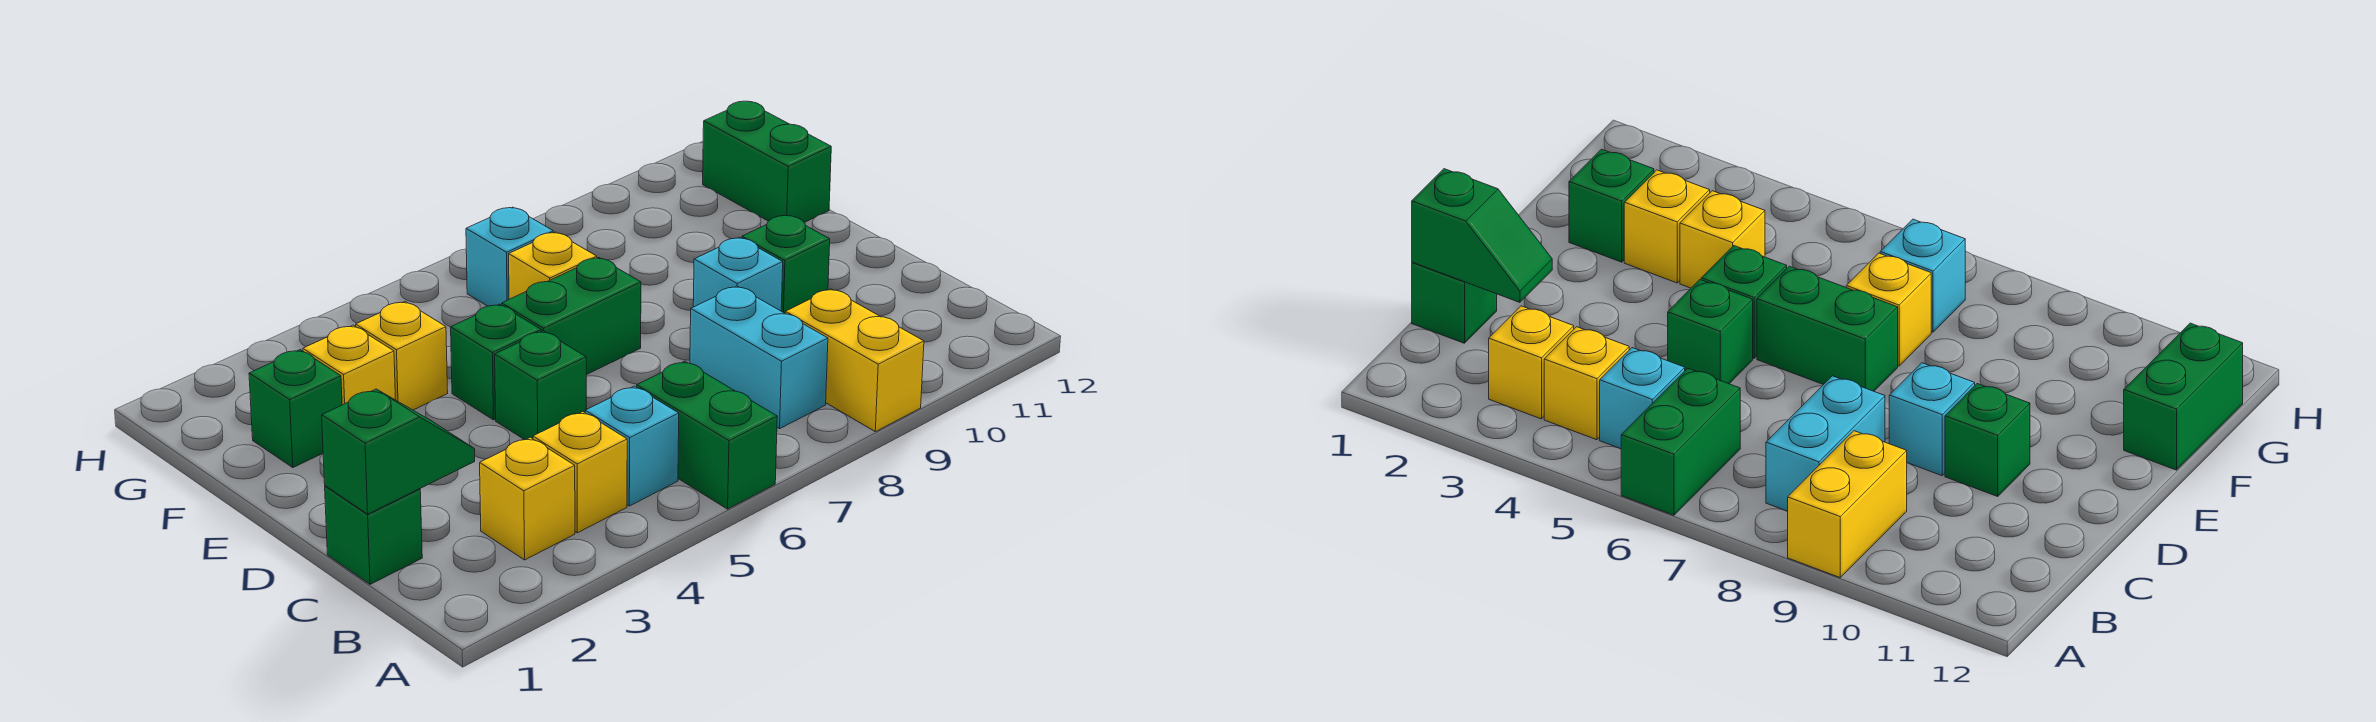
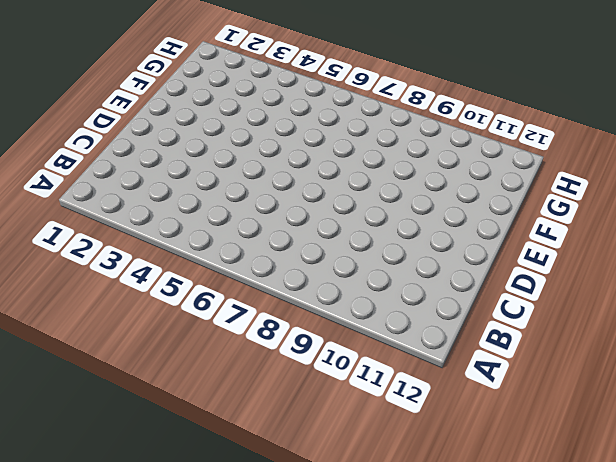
none -> green 1x2 brick [637,361,777,509]
none -> yellow 1x2 brick [785,289,924,432]
none -> yellow 1x1 brick [480,437,575,560]

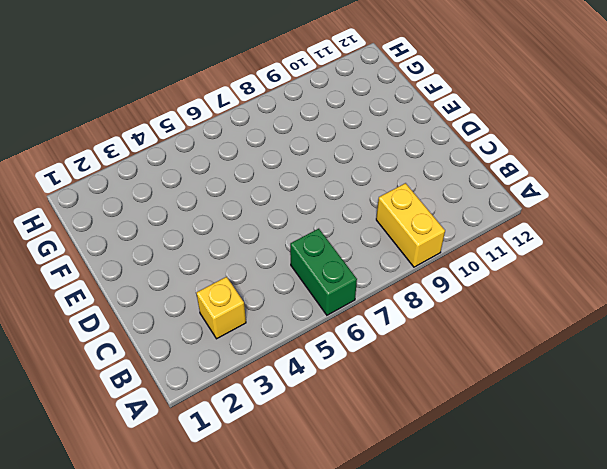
none -> yellow 1x1 brick [533,412,627,533]
none -> cyan 1x1 brick [585,386,679,506]
none -> cyan 1x2 brick [690,286,828,429]

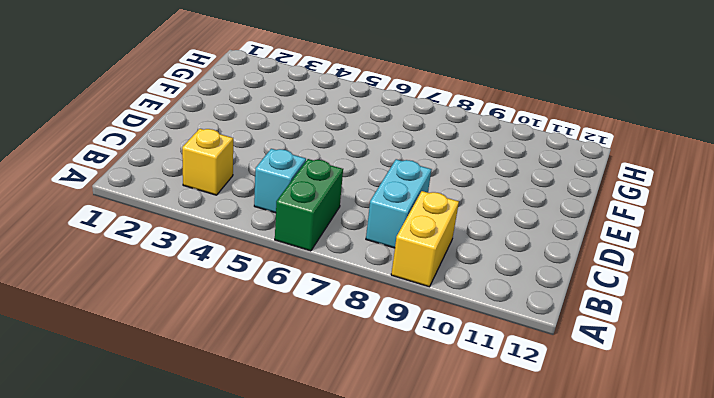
none -> yellow 1x1 brick [533,412,627,533]
none -> green 1x1 brick [325,486,422,584]
none -> green 1x1 brick [495,331,586,440]

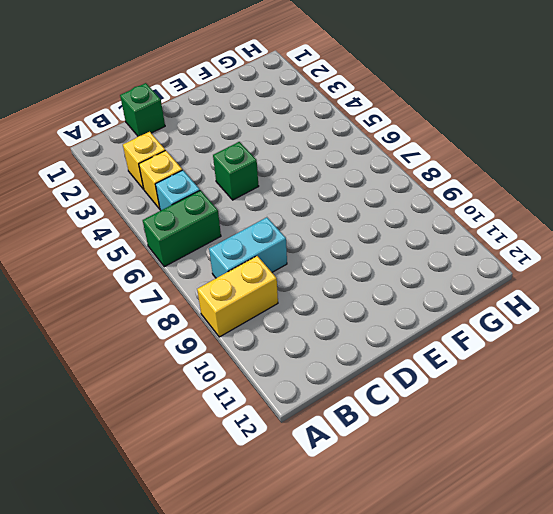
none -> cyan 1x1 brick [693,237,783,311]
none -> green 1x1 brick [742,215,830,313]
none -> green 1x1 brick [451,304,541,420]

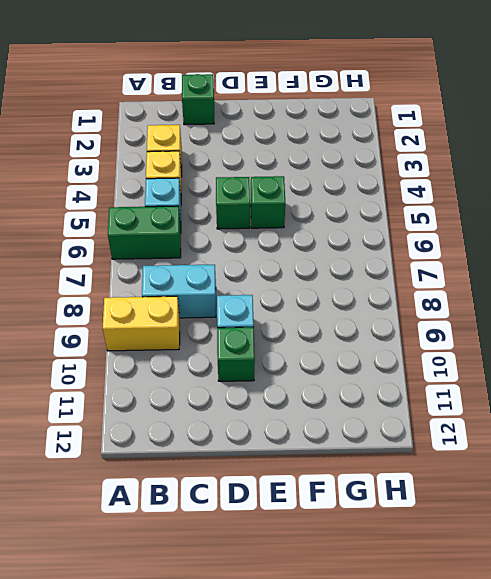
none -> green 1x2 brick [502,258,641,375]
none -> green 1x1 brick [249,350,342,468]
none -> yellow 1x1 brick [303,325,395,405]

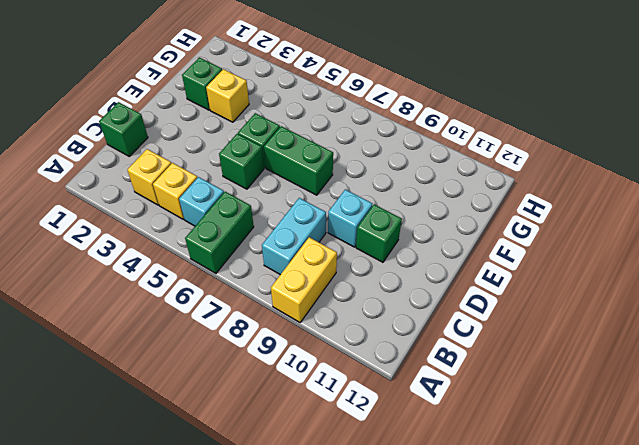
none -> yellow 1x1 brick [356,301,448,410]
none -> yellow 1x1 brick [509,232,597,299]
none -> green 1x2 brick [703,101,831,223]

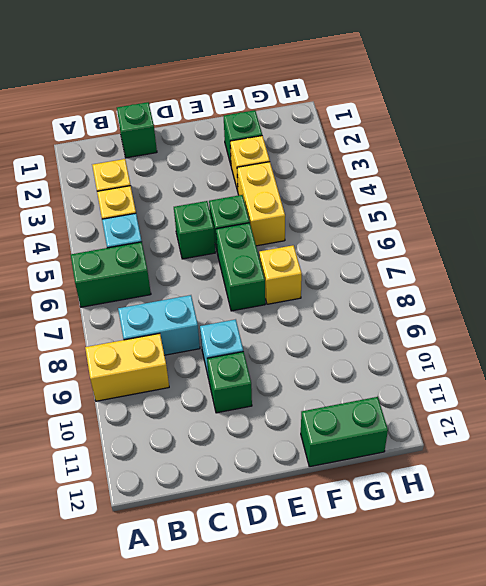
yellow 1x2 brick [237,162,285,246] -> yellow 1x1 brick [356,301,448,410]
none -> cyan 1x1 brick [466,207,553,306]
none -> green 1x2 slope [322,389,475,514]

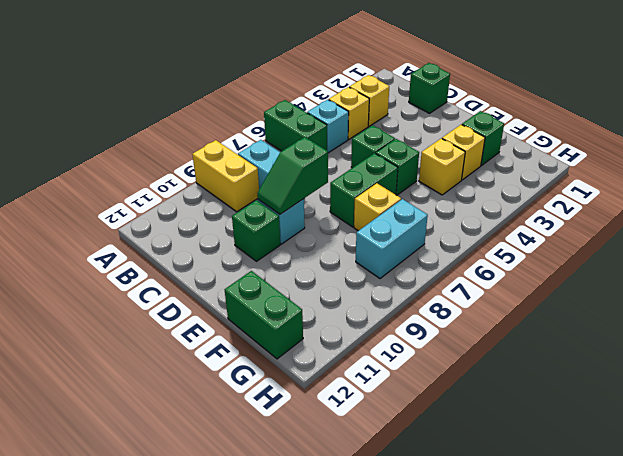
green 1x2 slope [257,137,328,214] -> green 1x2 slope moved to [322,389,475,514]
cyan 1x2 brick [356,199,428,279] -> cyan 1x1 brick [466,207,553,306]

